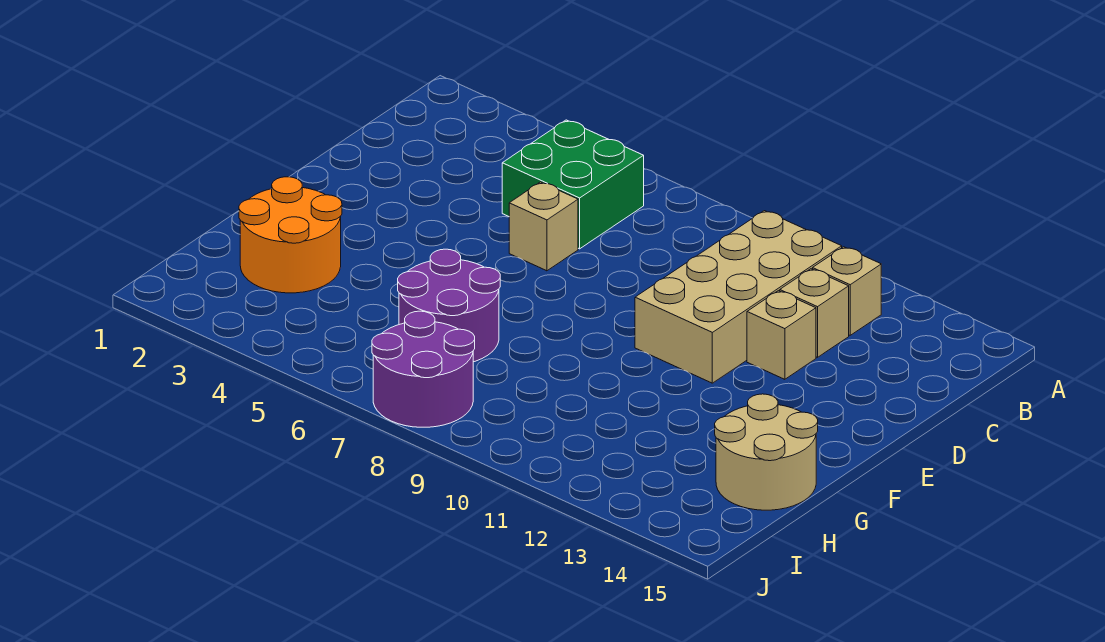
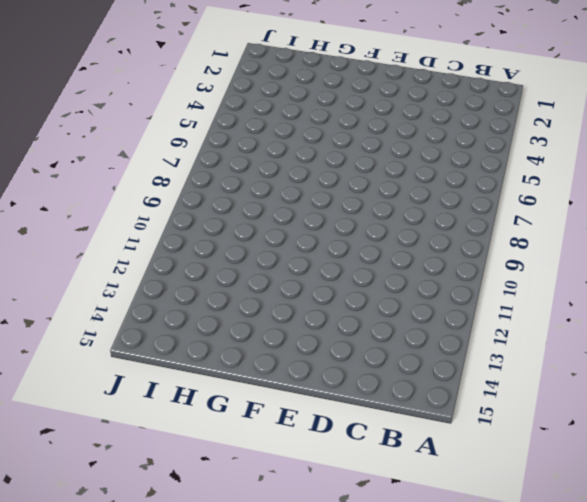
none -> green 2x2 brick [502,120,644,249]
none -> tan 2x4 brick [635,211,842,383]

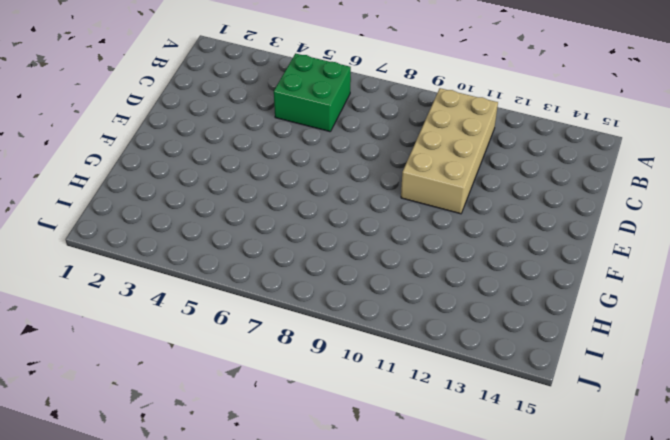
none -> tan 1x1 brick [813,247,881,335]
none -> tan 1x1 brick [780,269,849,357]

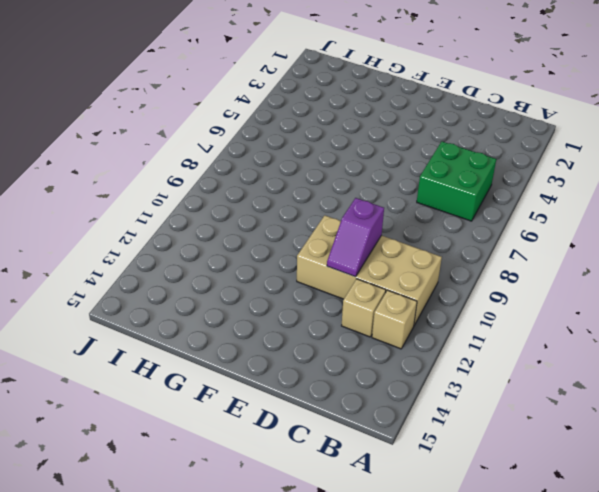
purple 1x2 slope [327,198,384,277] -> none
none -> tan 1x1 brick [509,182,578,271]
none -> tan 1x1 brick [747,291,816,379]

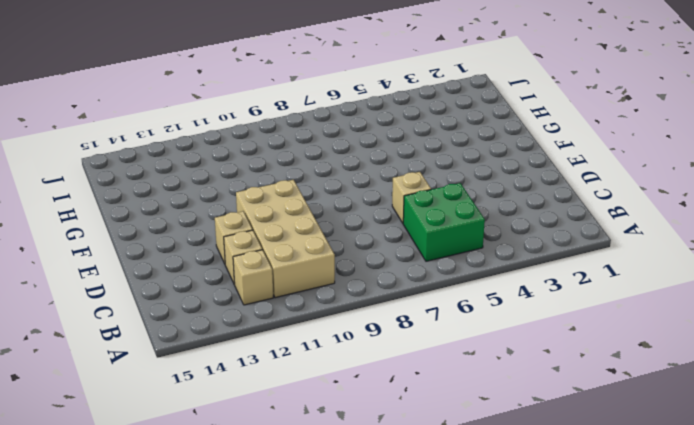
none -> orange 2x2 round brick [239,177,342,293]
none -> purple 2x2 round brick [398,249,500,362]

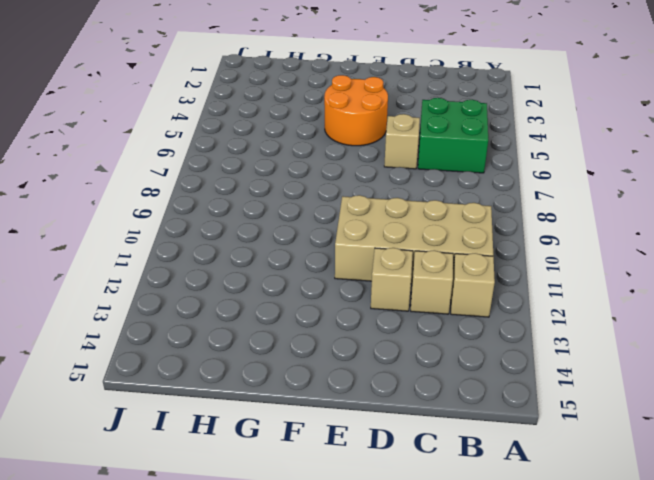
orange 2x2 round brick [324,75,388,146] -> orange 2x2 round brick moved to [239,177,342,293]
none -> purple 2x2 round brick [398,249,500,362]
none -> tan 2x2 round brick [715,394,818,510]

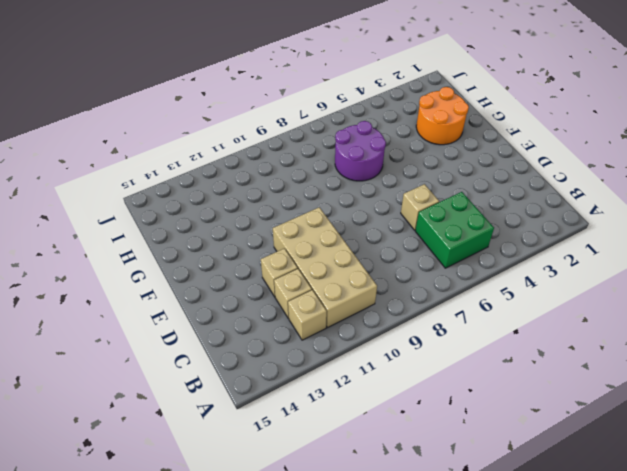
none -> tan 2x2 round brick [715,394,818,510]
none -> purple 2x2 round brick [372,311,475,427]

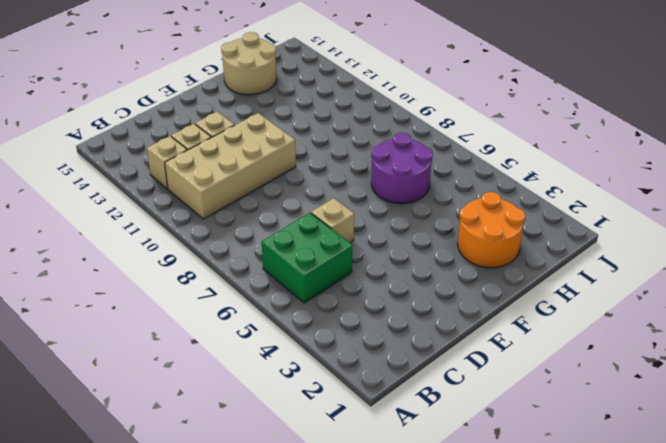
none -> purple 2x2 round brick [372,311,475,427]

